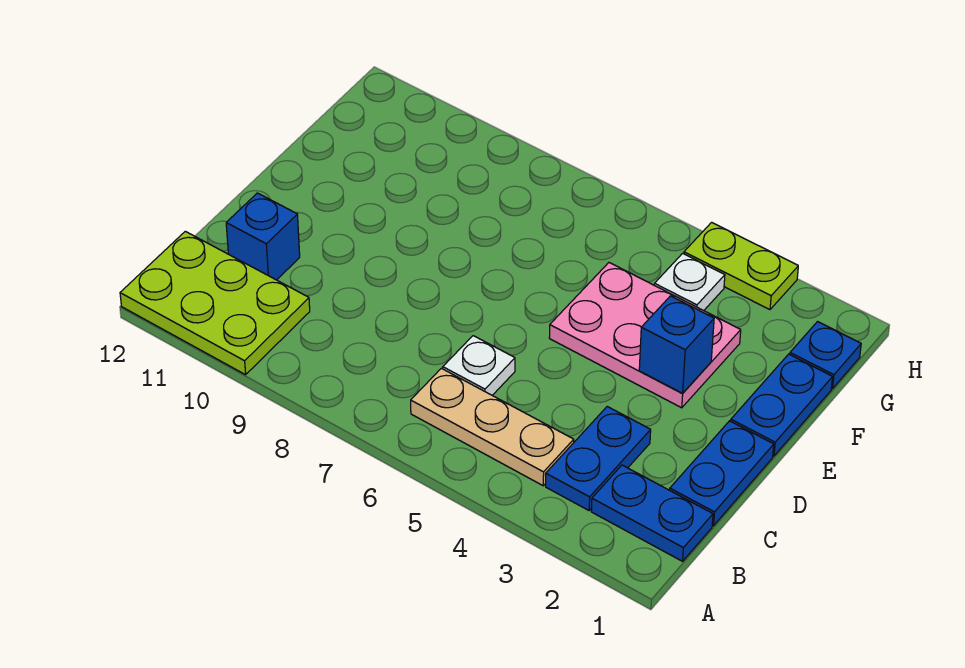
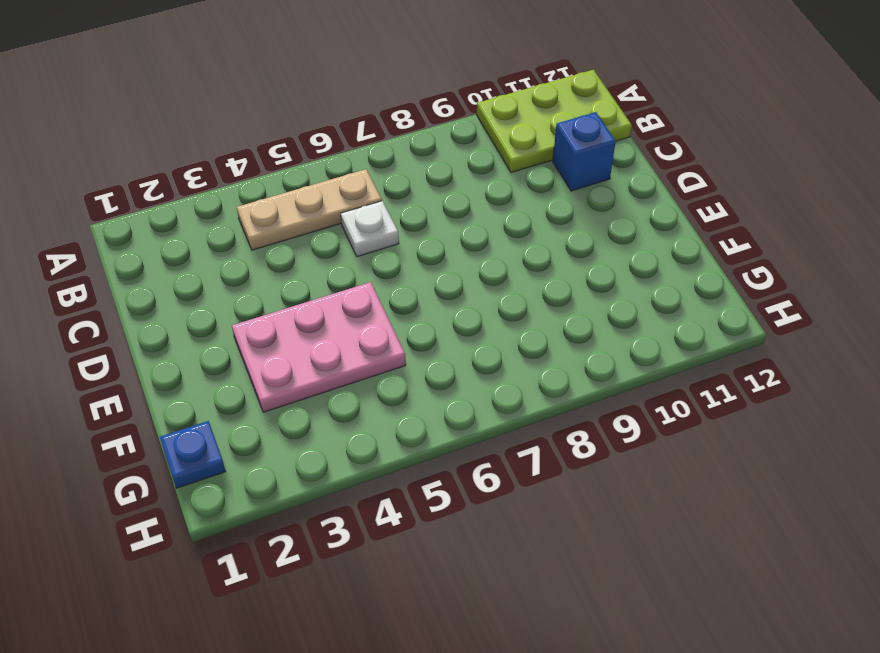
none -> blue 1x2 plate [591,465,713,561]
none -> blue 1x2 plate [546,407,651,510]
none -> blue 1x2 plate [670,421,774,526]

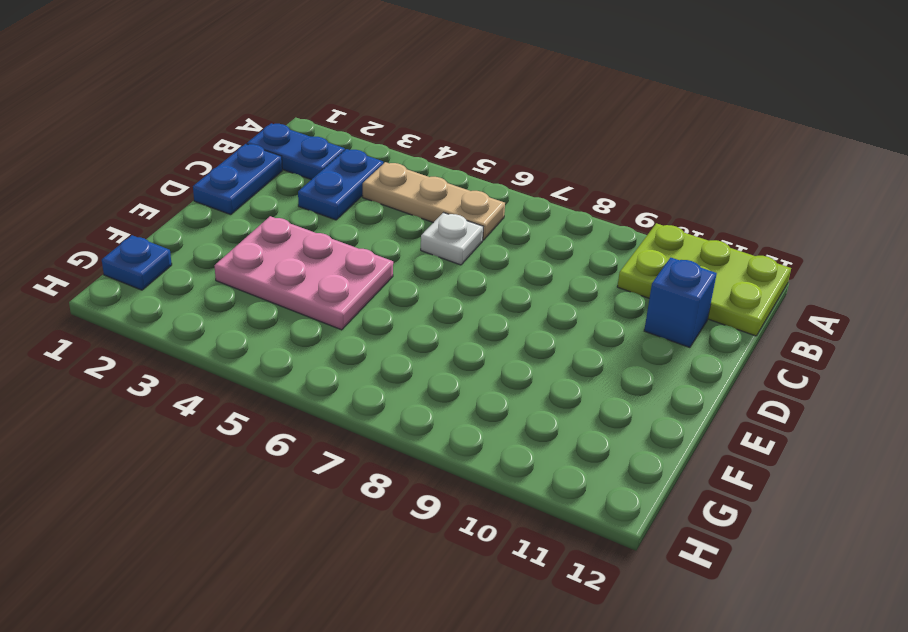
none -> blue 1x2 plate [731,354,832,456]
none -> white 1x1 plate [654,253,725,311]
none -> lime 1x2 plate [684,222,798,310]

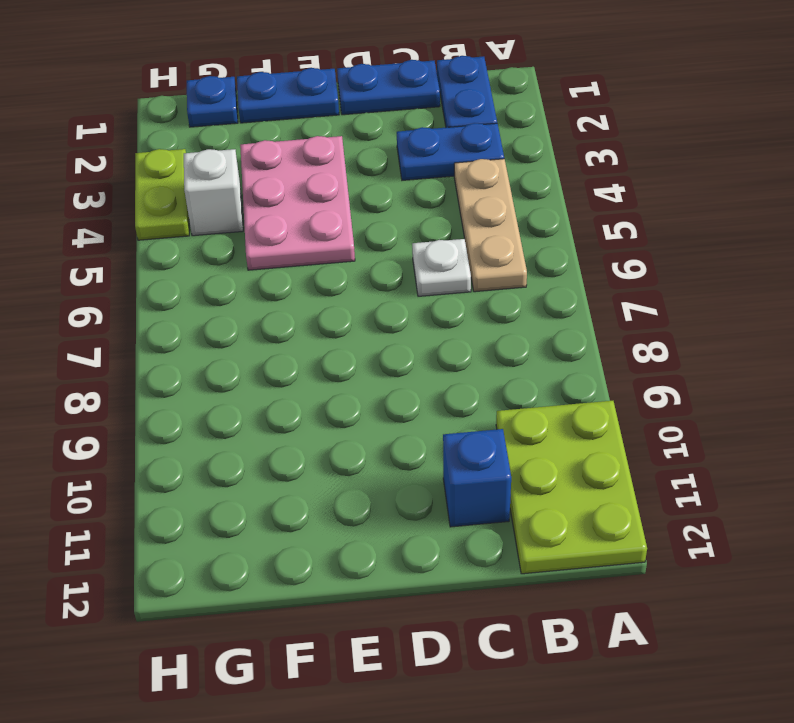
white 1x1 brick [184,149,243,236] -> white 1x1 plate [654,253,725,311]
none -> blue 1x1 brick [639,296,714,393]

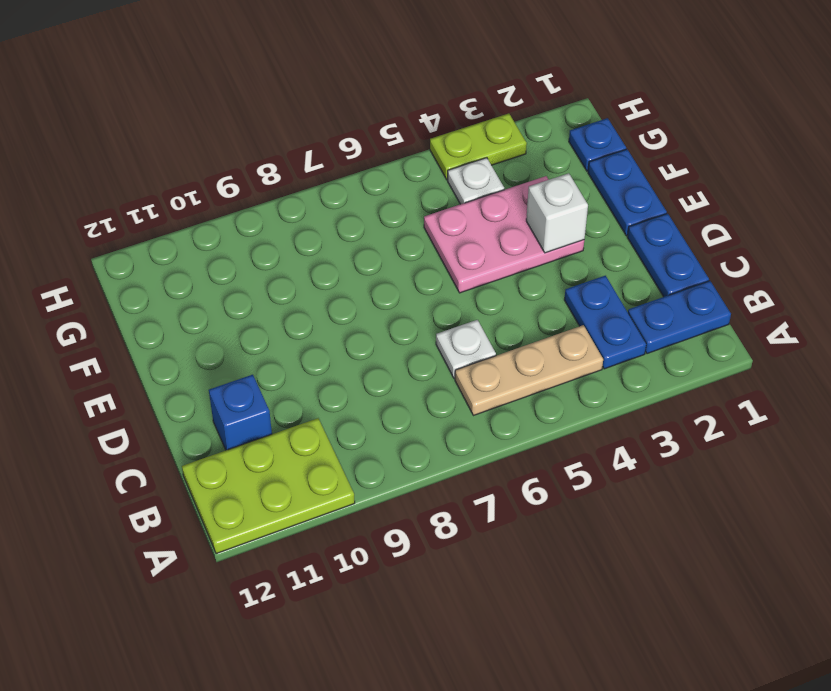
white 1x1 brick [526,173,588,253] -> blue 1x1 brick [639,296,714,393]

